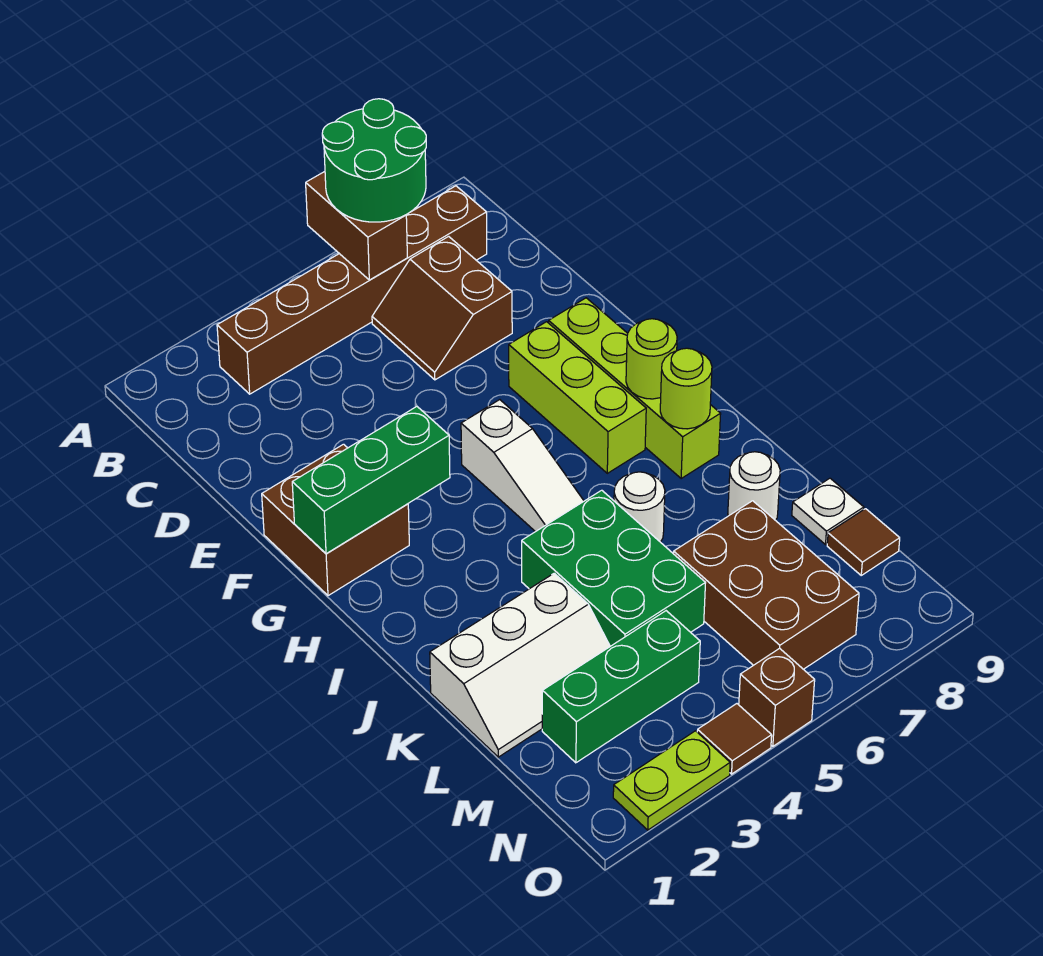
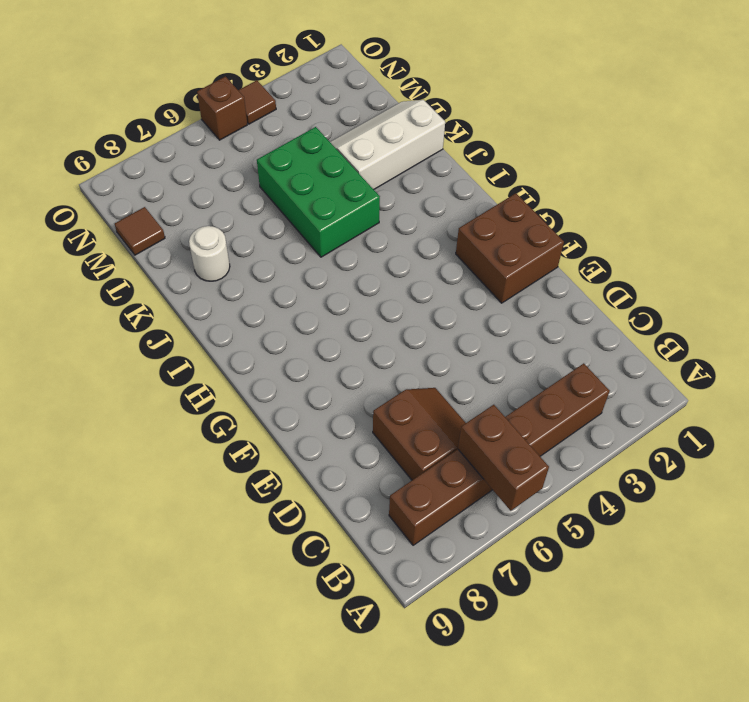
none -> lime 1x3 brick [509,322,646,473]
none -> lime 1x4 brick [549,298,721,478]
none -> white 1x3 slope [461,400,584,532]

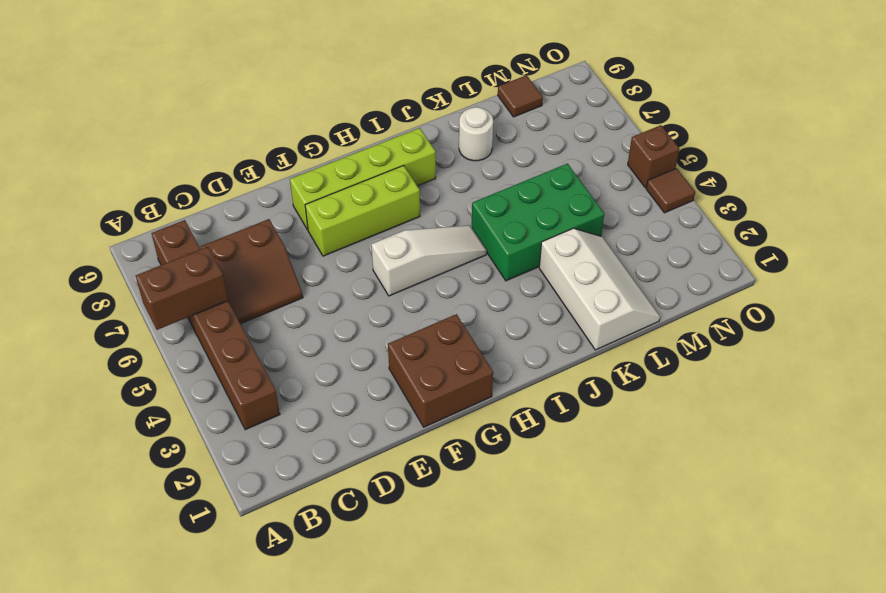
none -> white 1x1 round brick [614,472,665,542]
none -> brown 2x3 brick [674,501,859,669]
none -> white 1x1 plate [792,478,864,545]

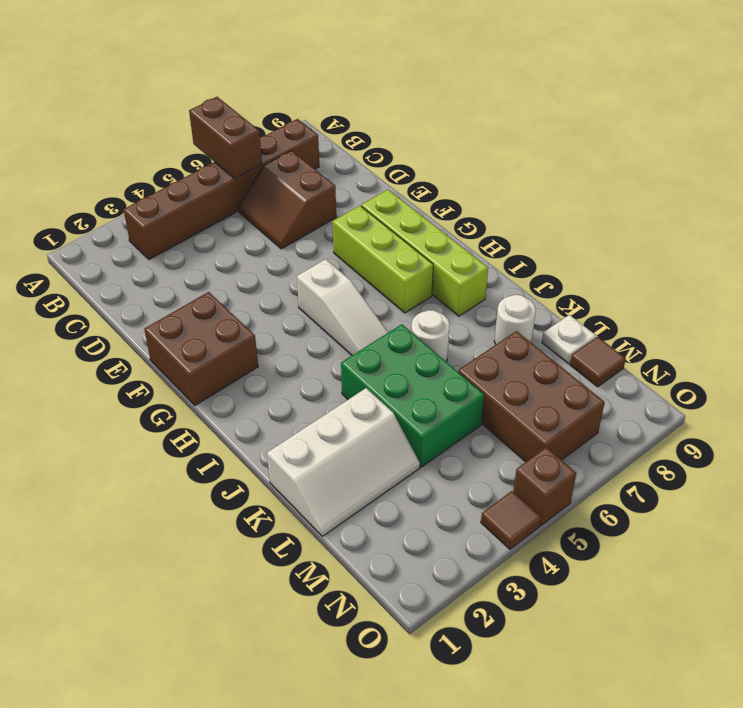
none -> green 1x3 brick [542,611,700,763]
none -> lime 1x2 plate [613,731,730,830]
none -> green 1x3 brick [292,407,450,554]

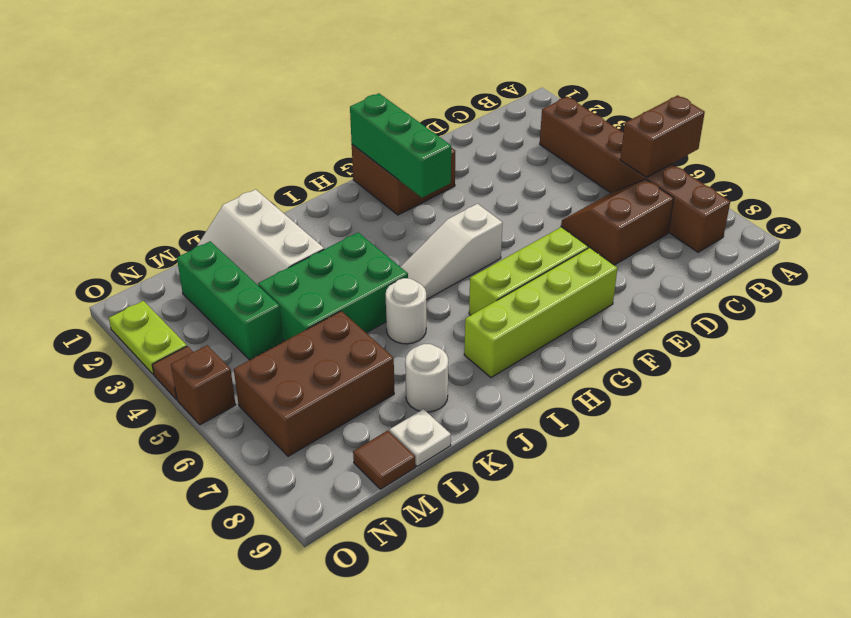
none -> lime 1x1 round brick [626,319,677,399]
none -> lime 1x1 round brick [660,348,712,429]
none -> green 2x2 round brick [322,99,426,222]

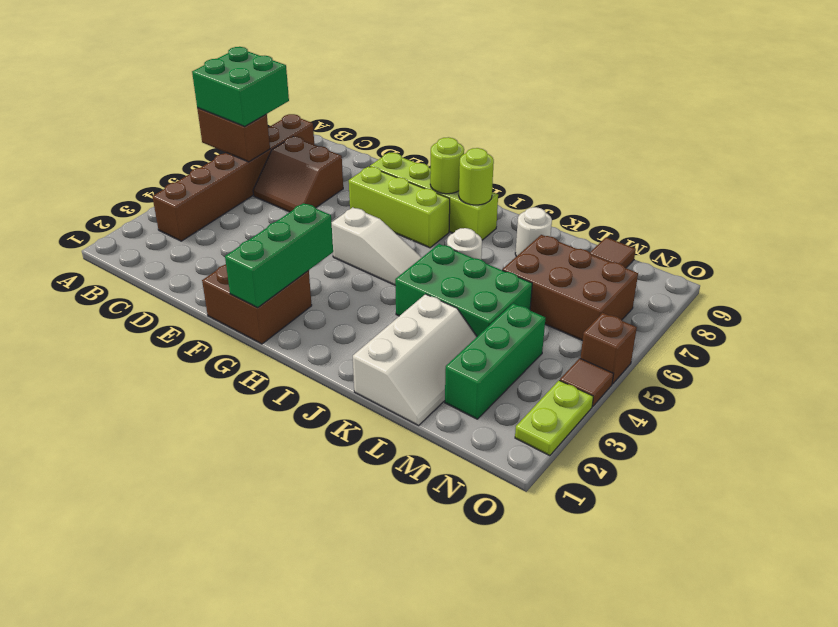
green 2x2 brick [192,47,289,127] -> green 2x2 round brick [322,99,426,222]
none -> white 1x1 plate [792,478,864,545]

